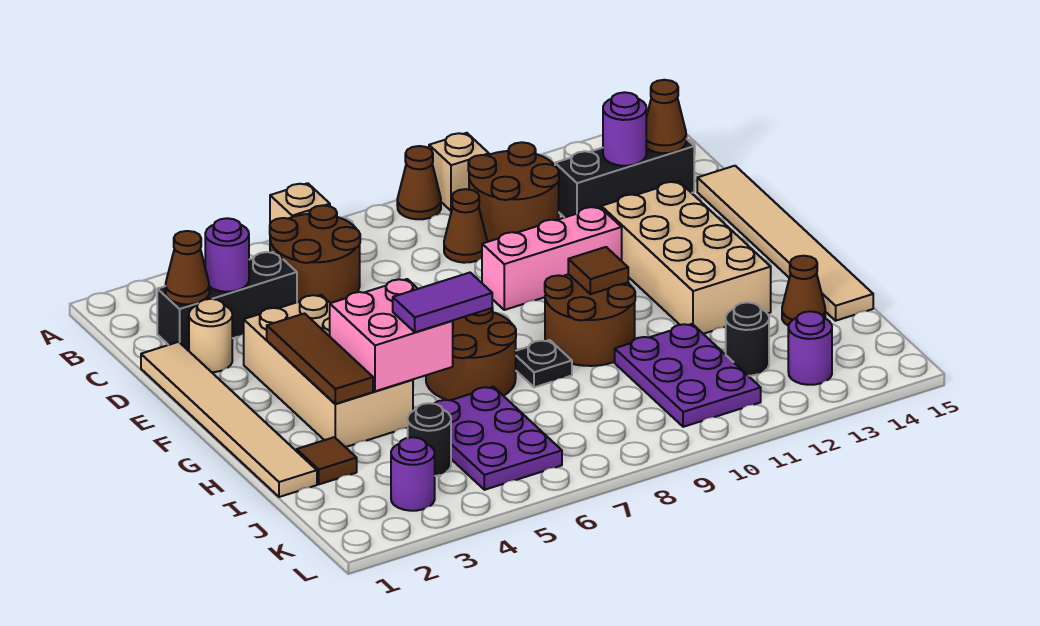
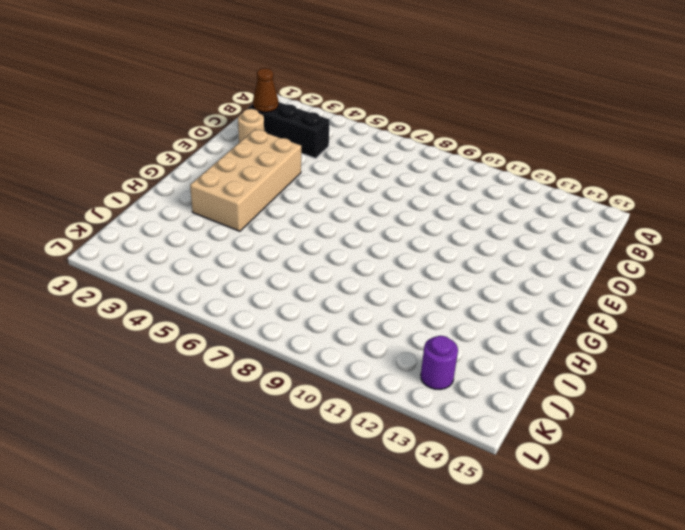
none -> tan 1x1 brick [270,183,330,224]
none -> brown 1x1 cone [397,146,441,219]
none -> tan 1x1 brick [429,133,489,211]
none -> brown 2x2 round brick [270,205,360,303]

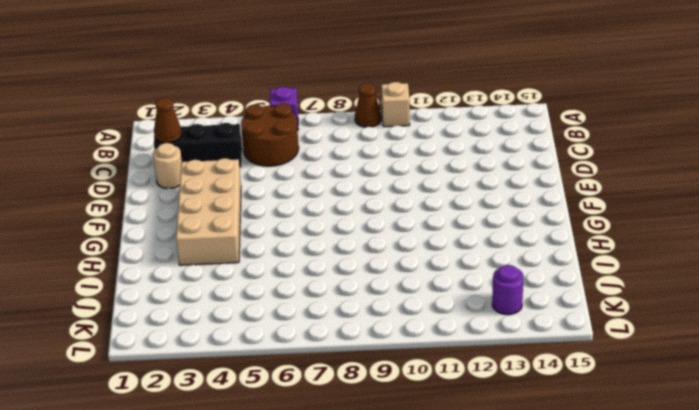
purple 1x1 brick [270,87,298,130] -> tan 1x1 brick [270,183,330,224]
none -> brown 2x2 round brick [468,142,559,241]
none -> brown 1x1 cone [444,189,487,263]
none -> black 1x3 brick [555,139,694,218]
none -> tan 1x6 tile [141,342,317,497]

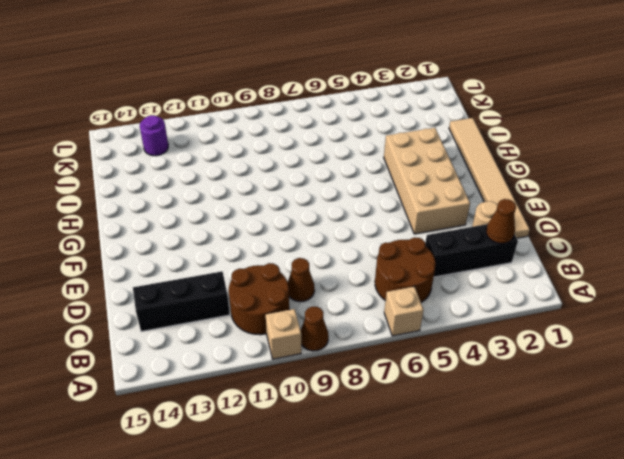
none -> tan 1x6 tile [697,166,873,321]
none -> pink 1x3 brick [482,207,622,310]
none -> tan 2x4 brick [601,181,771,334]
none -> brown 2x2 round brick [426,308,516,400]

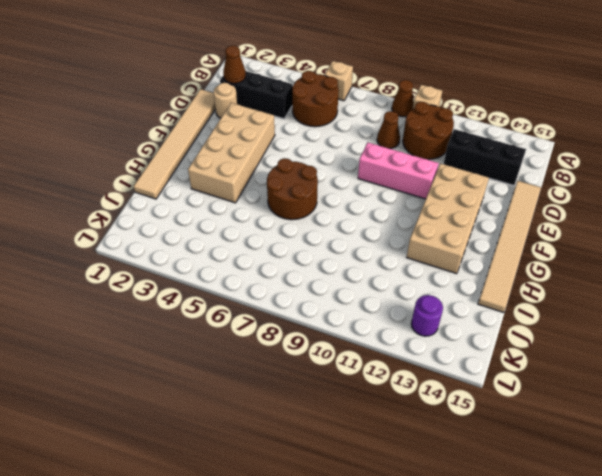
none -> brown 2x2 round brick [545,274,635,366]
none -> black 1x1 plate [516,340,572,387]
none -> brown 1x1 tile [297,437,357,484]
none -> purple 2x3 plate [434,387,562,490]

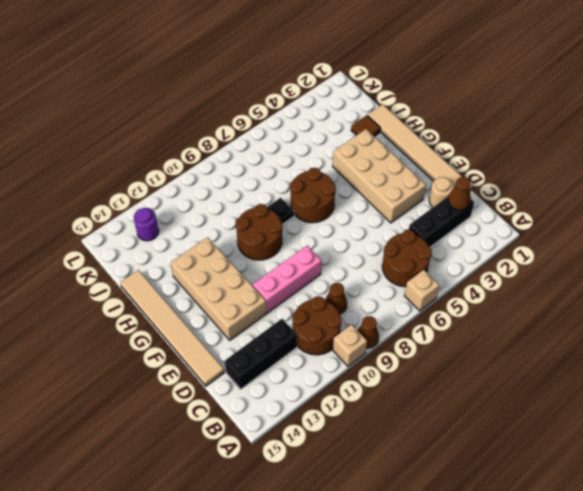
none -> purple 2x3 plate [434,387,562,490]
none -> purple 2x3 plate [615,324,761,427]
none -> brown 1x1 cone [782,256,825,326]
none -> black 1x1 round brick [408,403,451,476]

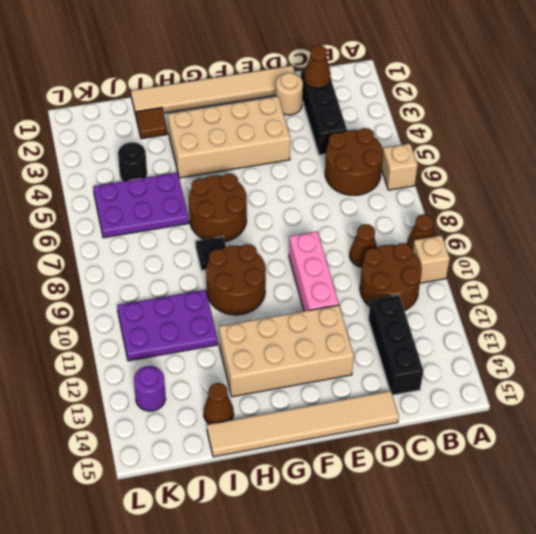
none -> black 1x1 round brick [726,302,769,376]
none -> purple 1x1 round brick [391,437,435,511]
none -> purple 1x1 round brick [205,218,249,292]
none -> purple 1x1 round brick [603,92,646,166]

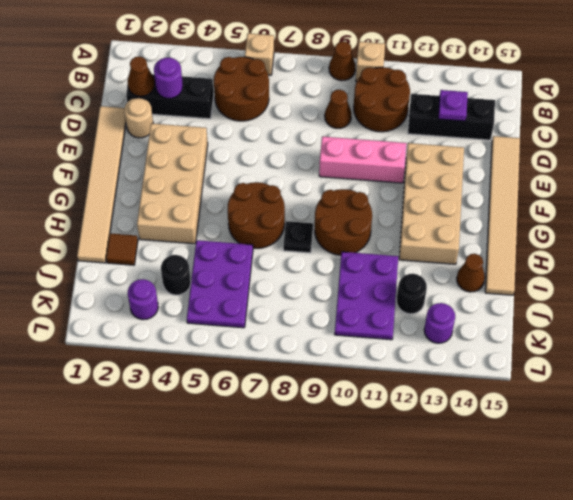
purple 1x1 plate [438,90,468,121] -> purple 1x1 round brick [603,92,646,166]
none -> brown 1x1 cone [646,80,686,153]
none -> brown 1x3 tile [267,314,373,404]
none -> pink 2x2 brick [330,279,453,391]
none -> brown 1x1 tile [568,247,628,294]

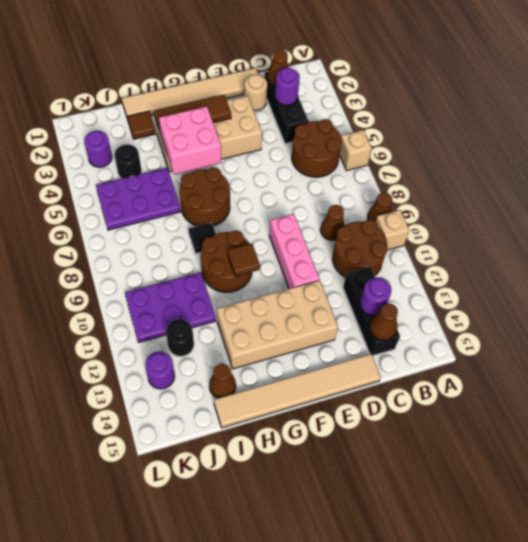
none -> purple 1x2 tile [393,273,492,332]

